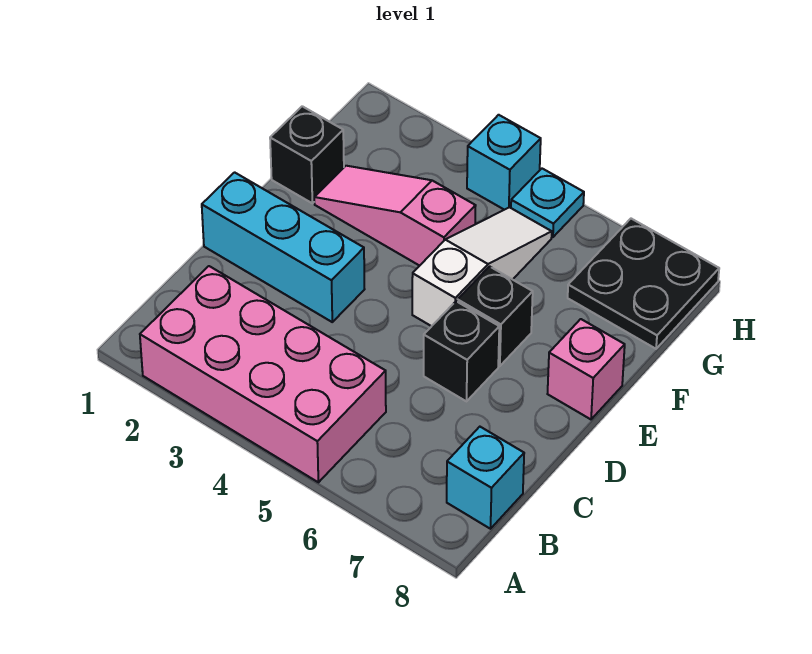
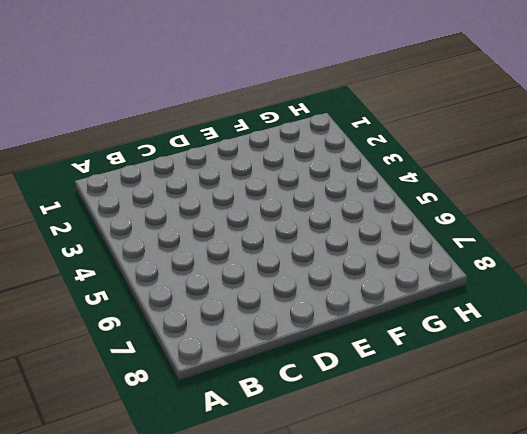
none -> pink 2x4 brick [140,266,386,482]
none -> cyan 1x1 brick [447,427,524,529]
none -> cyan 1x3 brick [202,172,365,322]

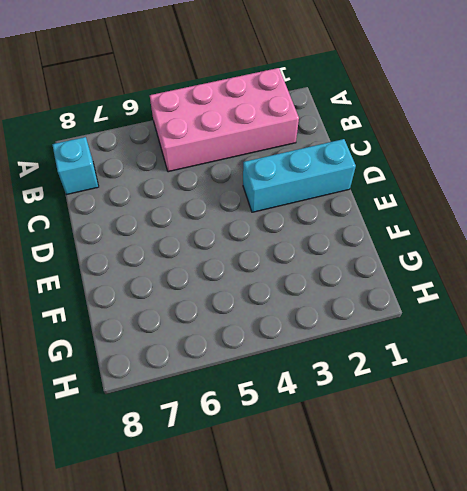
none -> black 1x1 brick [424,301,499,401]
none -> white 1x3 slope [412,207,552,326]
none -> black 1x1 brick [458,266,533,366]

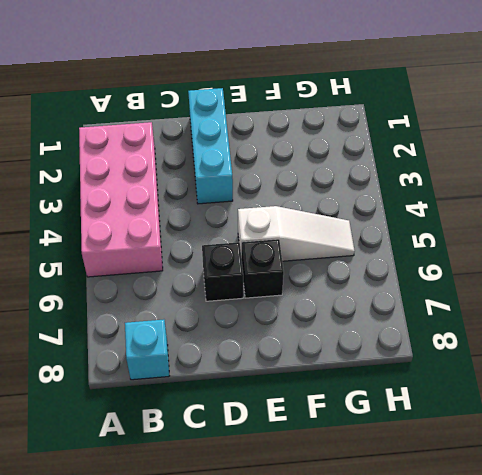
none -> pink 1x1 brick [548,319,625,419]
none -> black 1x1 brick [270,106,344,203]
none -> pink 1x3 slope [314,166,476,266]

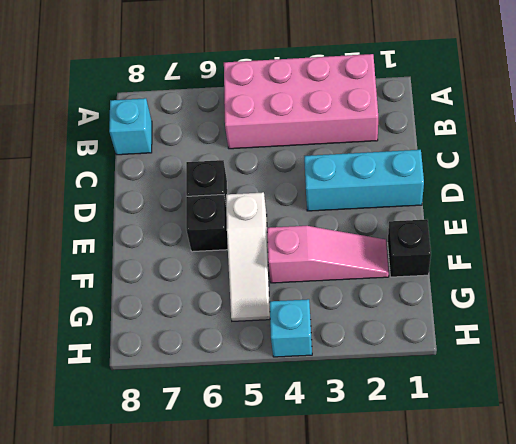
none -> pink 1x1 brick [548,319,625,419]
none -> black 2x2 plate [568,219,719,349]
none -> cyan 1x1 plate [511,169,584,237]

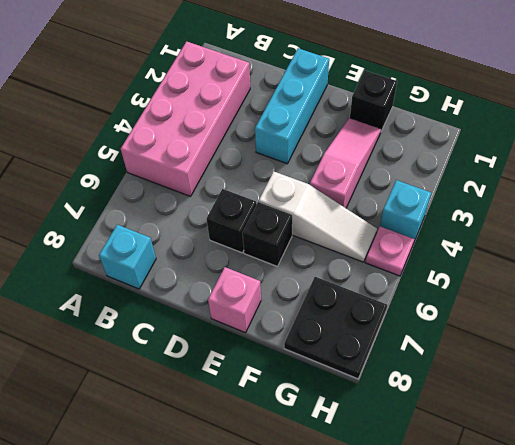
pink 1x1 plate [365,227,414,276] -> cyan 1x1 plate [511,169,584,237]

